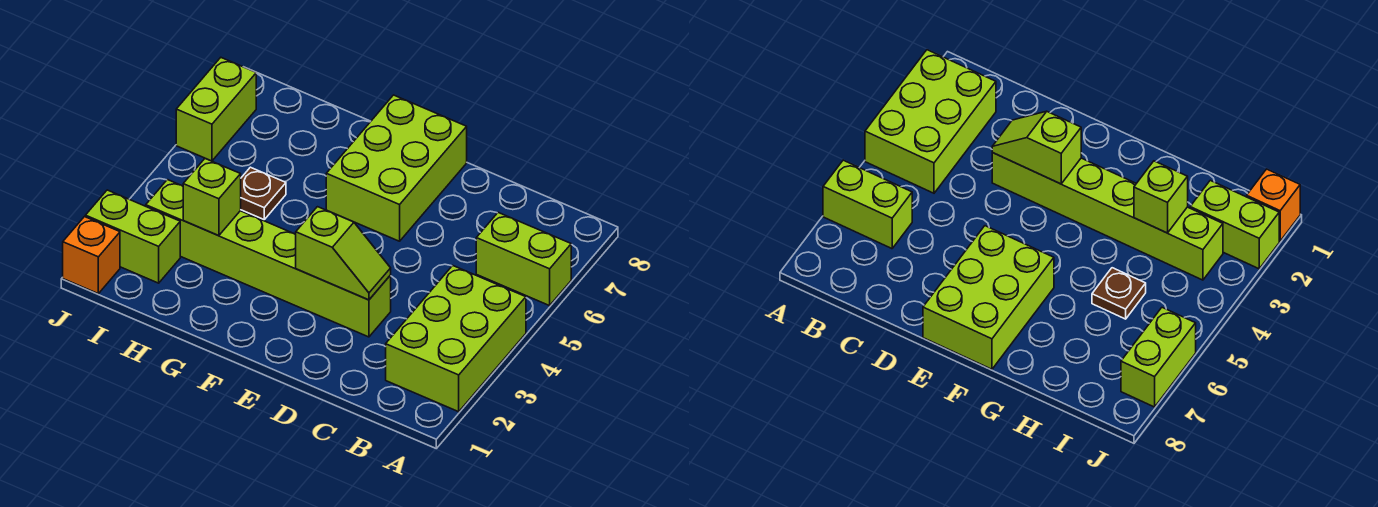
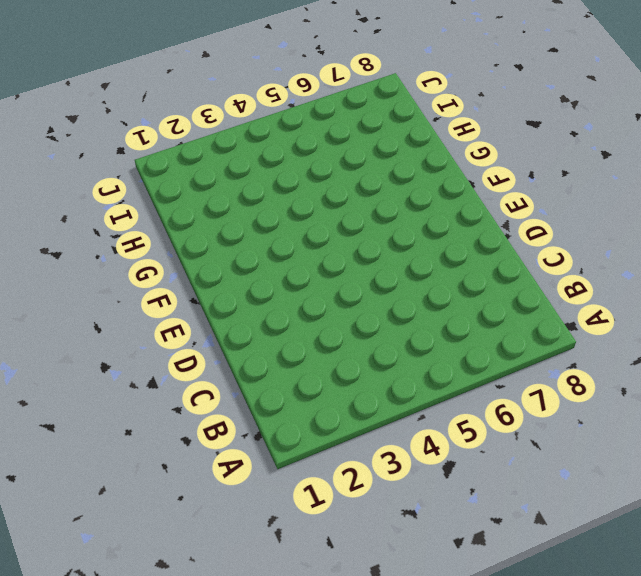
none -> lime 2x3 brick [386,266,526,412]
none -> lime 1x2 brick [476,213,571,306]

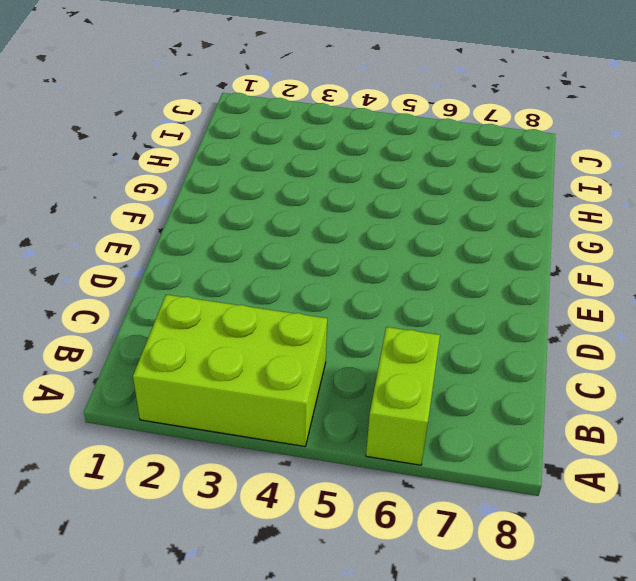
none -> lime 1x6 brick [146,180,391,337]
none -> lime 2x3 brick [326,95,467,241]

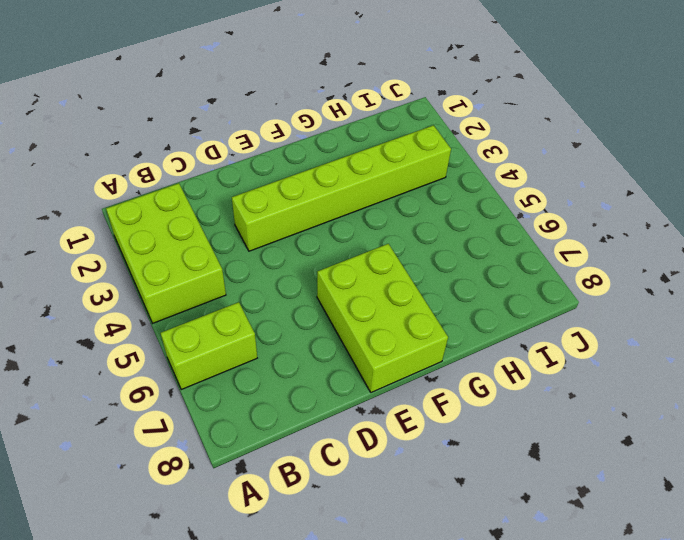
none -> brown 1x1 plate [241,167,286,219]
none -> lime 1x2 brick [85,190,180,283]

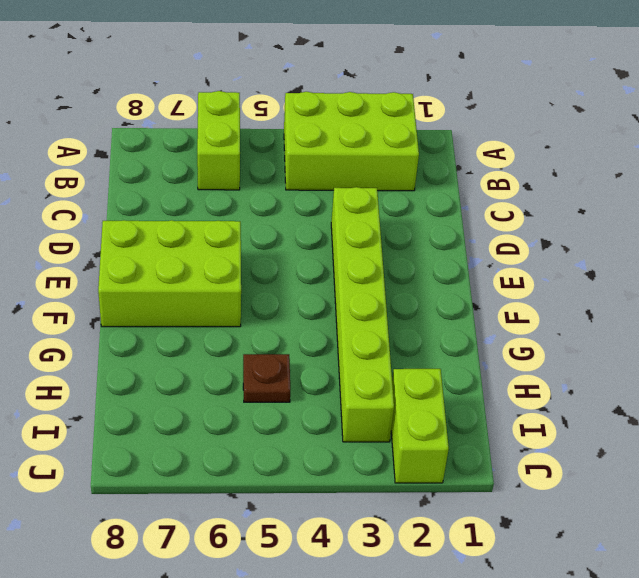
none -> orange 1x1 brick [63,217,120,293]
none -> lime 1x2 brick [176,58,256,161]

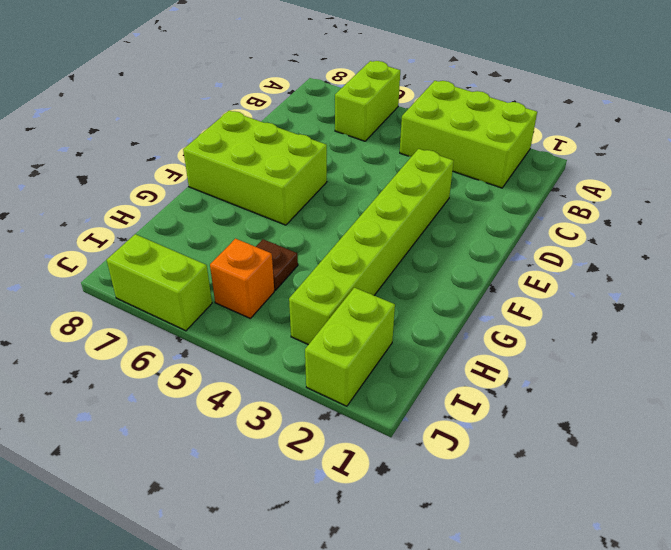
orange 1x1 brick [210,239,274,319] -> orange 1x1 brick moved to [63,217,120,293]
none -> lime 1x2 slope [295,207,391,300]
none -> lime 1x1 brick [183,159,241,236]

